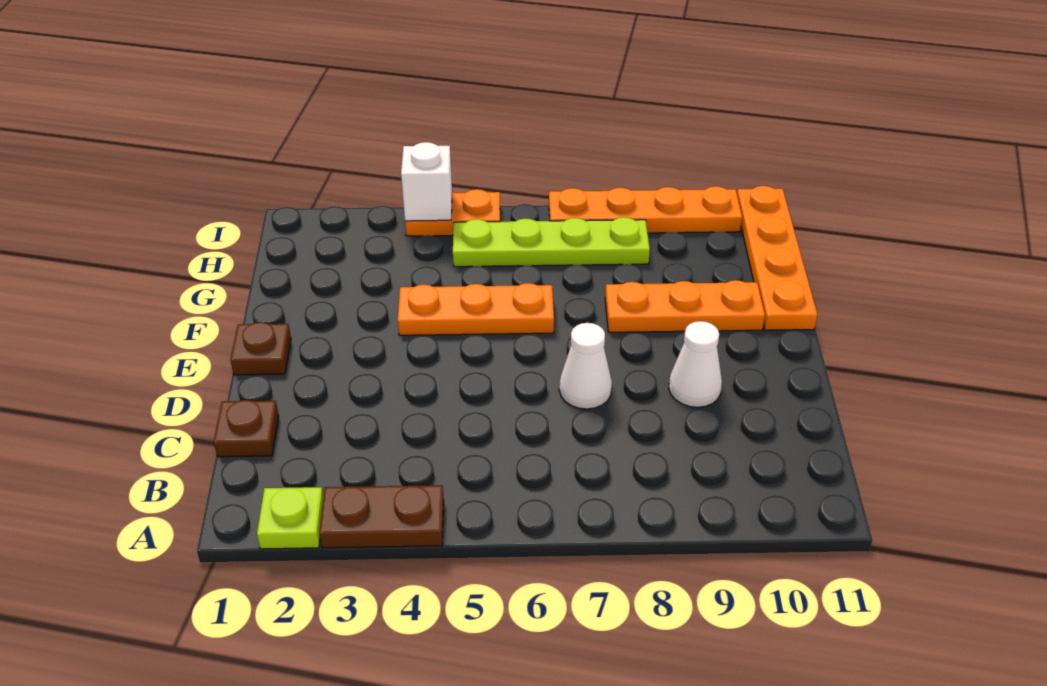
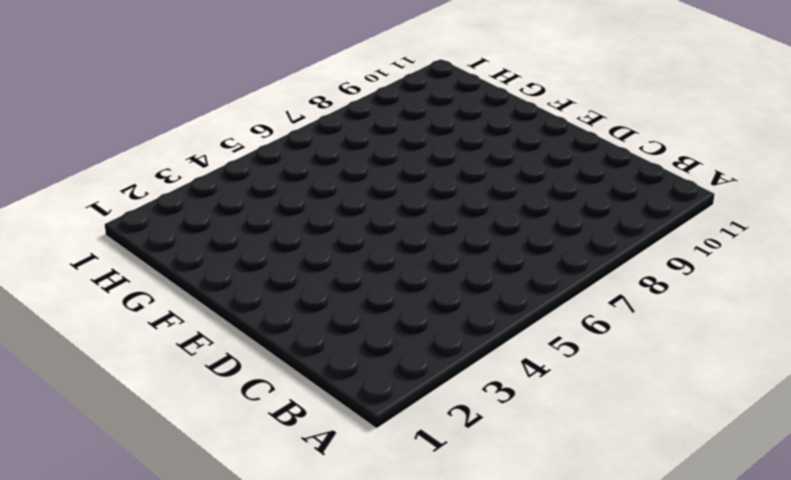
none -> lime 1x1 plate [257,487,324,549]
none -> brown 1x2 plate [319,485,444,548]
none -> brown 1x1 plate [214,400,279,457]

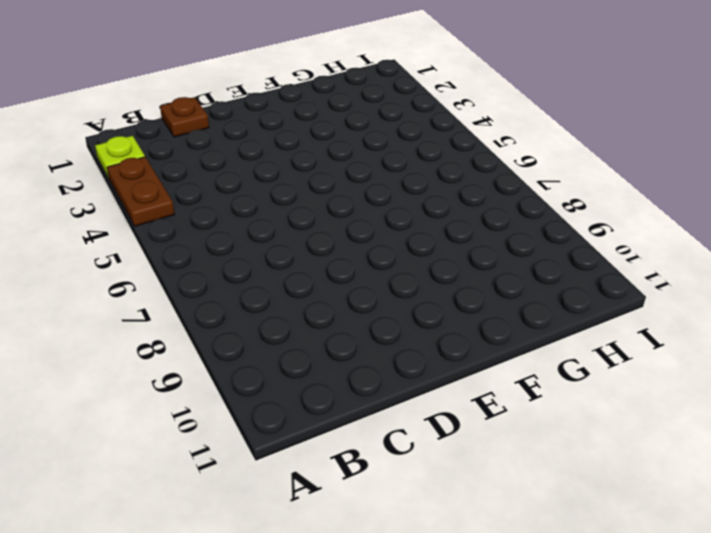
none -> white 1x1 cone [559,323,612,409]
none -> white 1x1 cone [669,321,722,407]
none -> brown 1x1 plate [230,322,291,375]

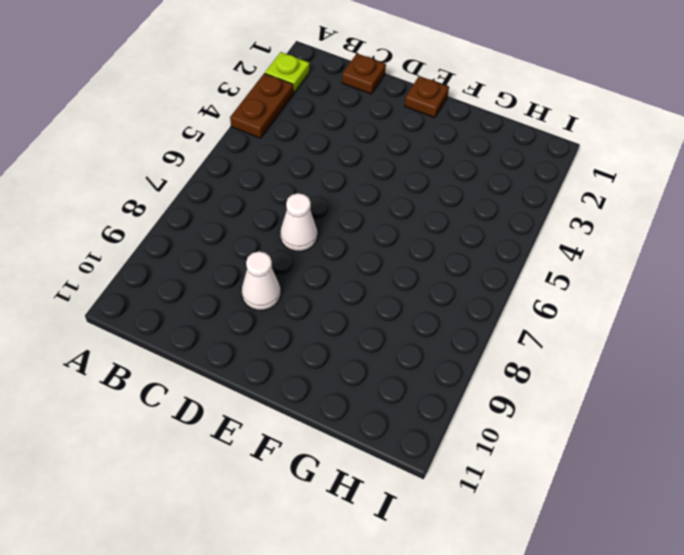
none -> orange 1x3 plate [398,283,554,335]
none -> orange 1x3 plate [605,280,765,332]
none -> orange 1x4 plate [737,186,817,330]

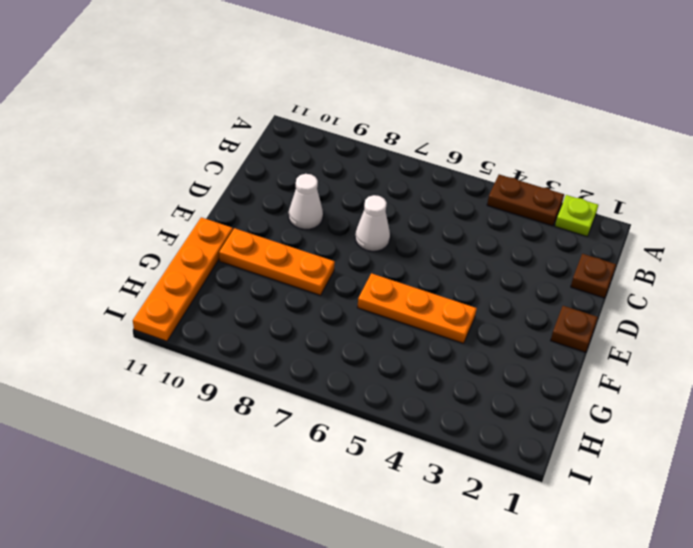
none -> lime 1x4 plate [453,217,650,267]
none -> orange 1x2 plate [405,189,500,236]
none -> orange 1x4 plate [549,186,742,233]

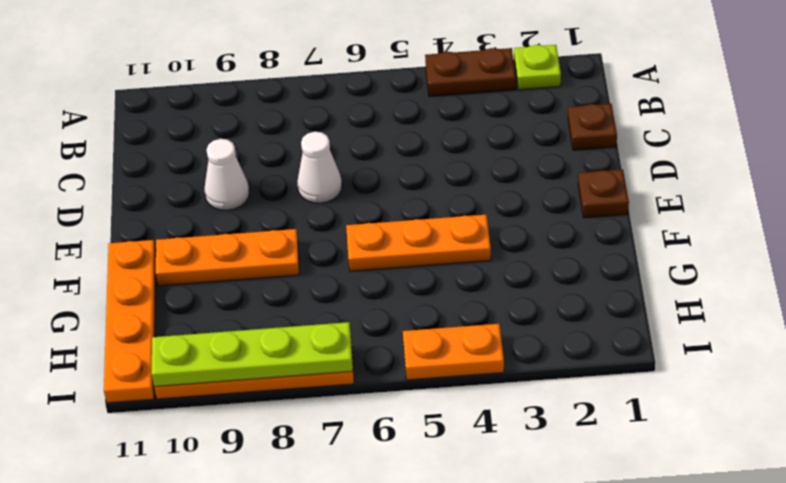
lime 1x4 plate [152,322,353,387] -> lime 1x4 plate moved to [453,217,650,267]
none -> white 1x1 brick [401,142,452,221]

